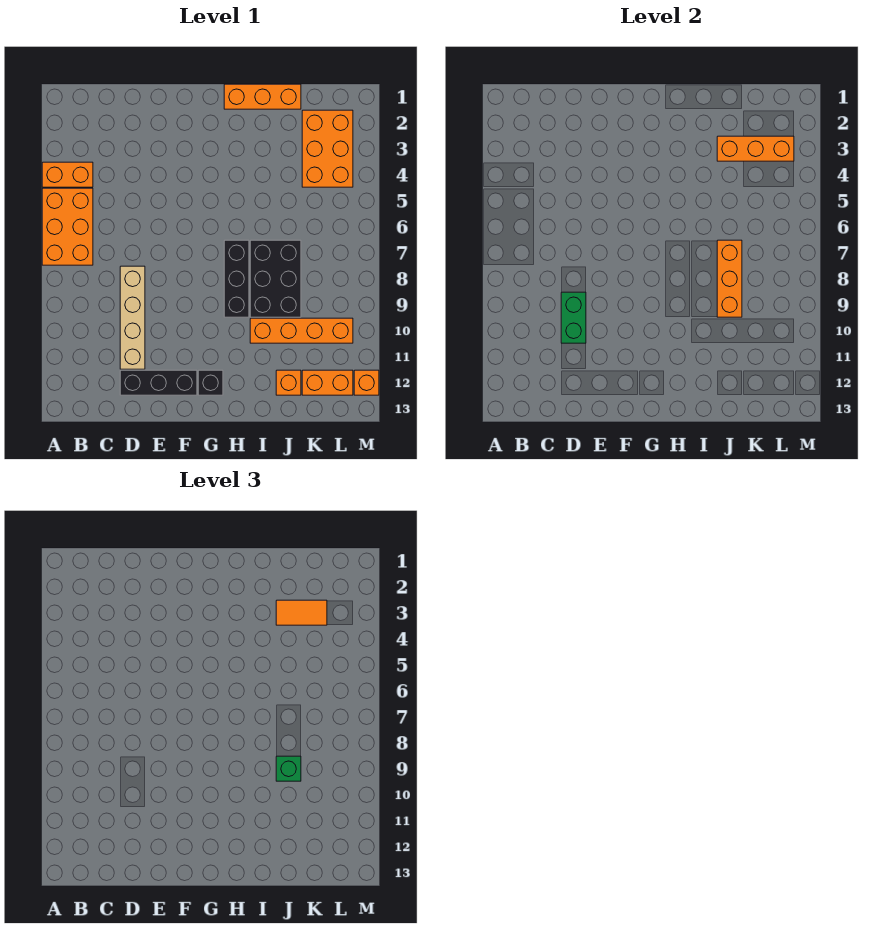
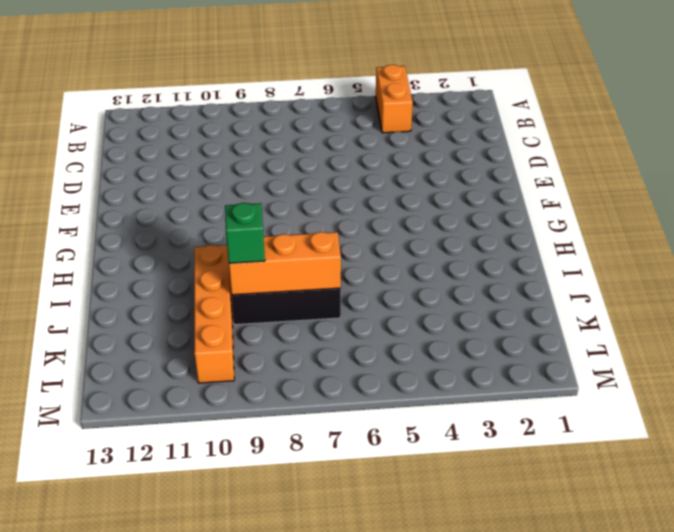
none -> orange 2x3 brick [42,188,93,265]
none -> tan 1x4 brick [120,266,145,369]
none -> black 1x3 brick [120,370,197,395]

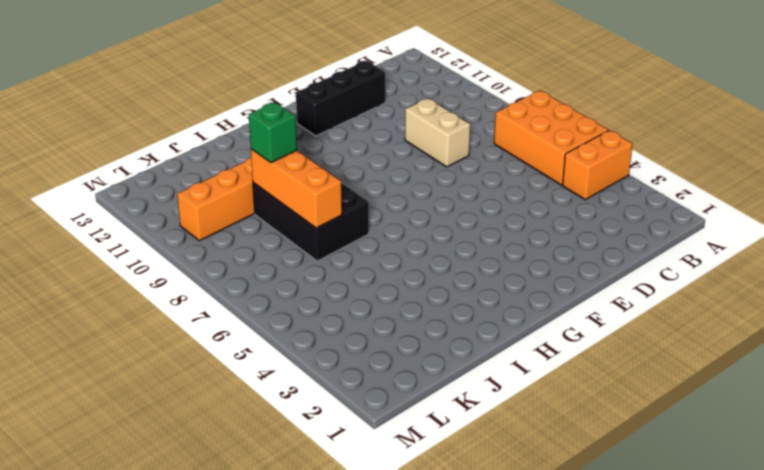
tan 1x2 brick [405,98,470,167] -> tan 1x4 brick [120,266,145,369]
none -> black 1x1 brick [198,370,223,395]
none -> orange 1x3 brick [224,84,301,109]
none -> black 1x3 brick [224,240,249,317]

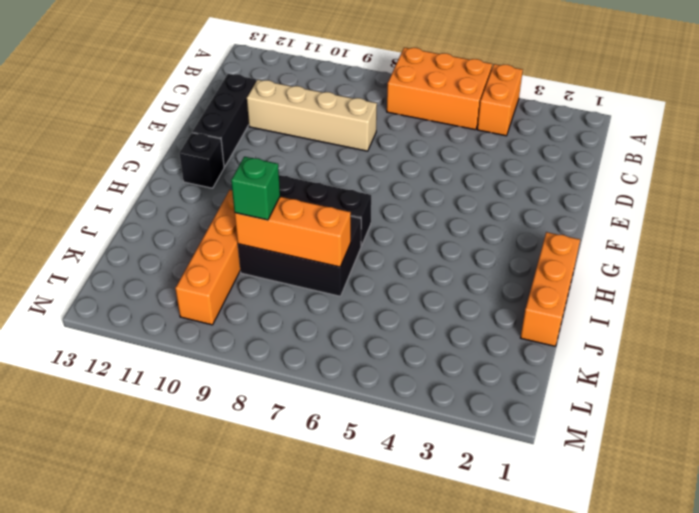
none -> orange 1x1 brick [276,370,301,395]
none -> orange 2x3 brick [302,110,353,187]
none -> orange 1x2 brick [302,370,353,395]

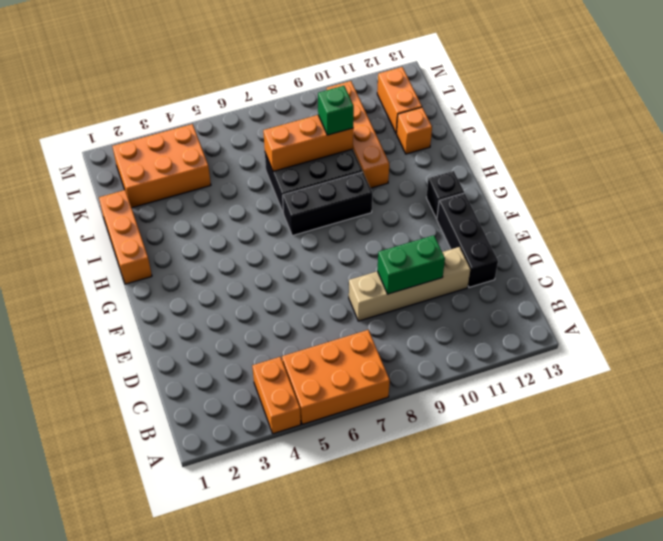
none -> orange 1x1 brick [354,370,379,395]
none -> orange 1x3 brick [717,136,794,161]
none -> orange 1x2 tile [276,600,327,625]

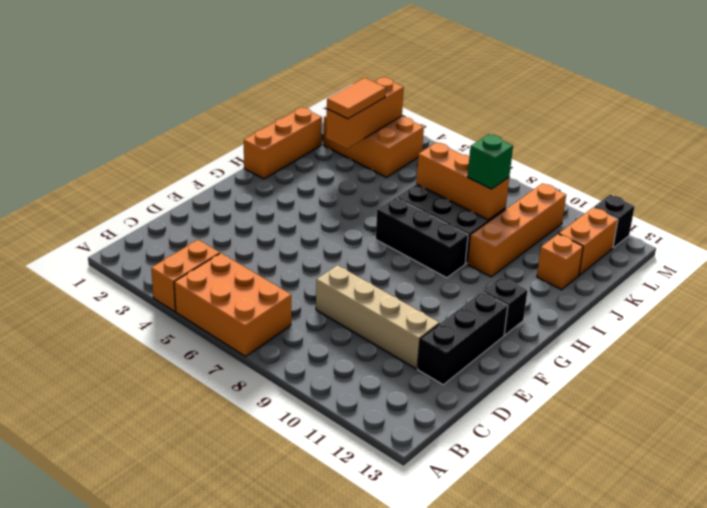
black 1x1 brick [594,195,635,248] -> orange 1x1 brick [354,370,379,395]
none -> green 1x2 brick [561,292,586,343]

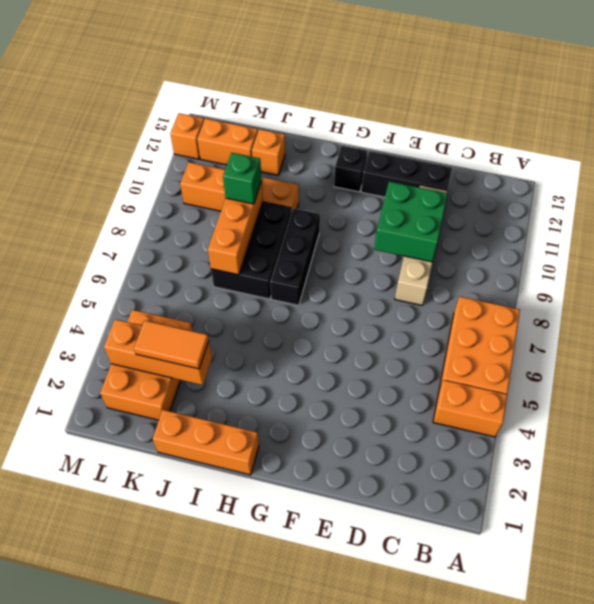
green 2x2 brick [374,181,448,262] -> green 1x2 brick [561,292,586,343]

